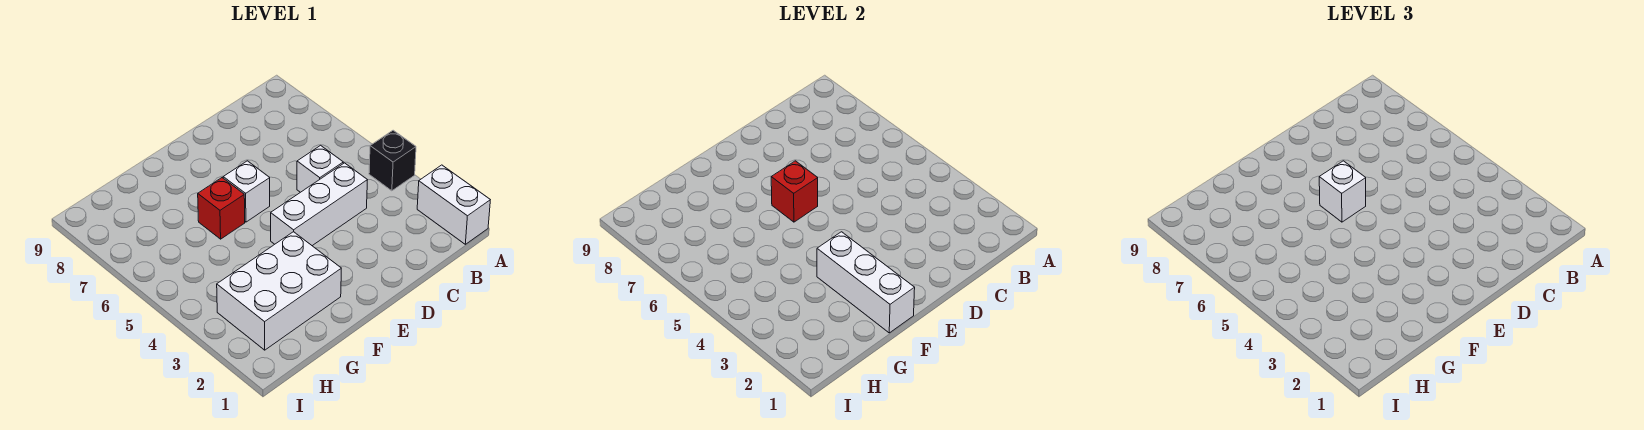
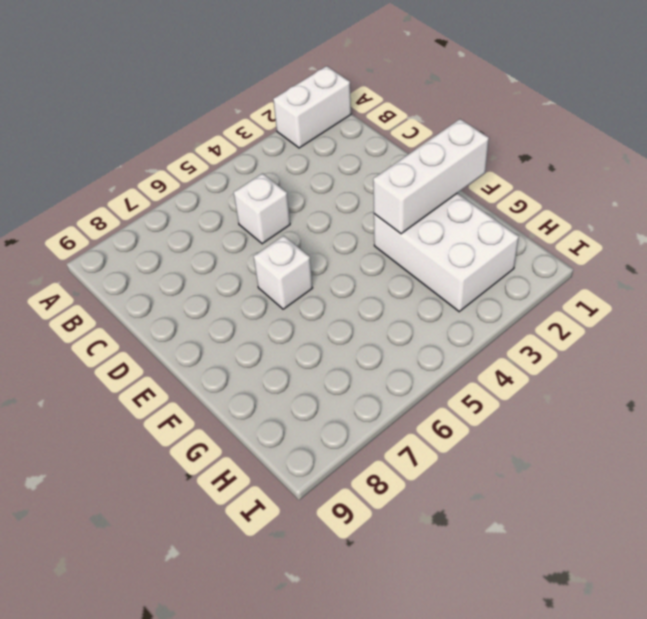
none -> black 1x1 brick [369,130,416,191]
none -> white 1x3 brick [271,163,367,246]

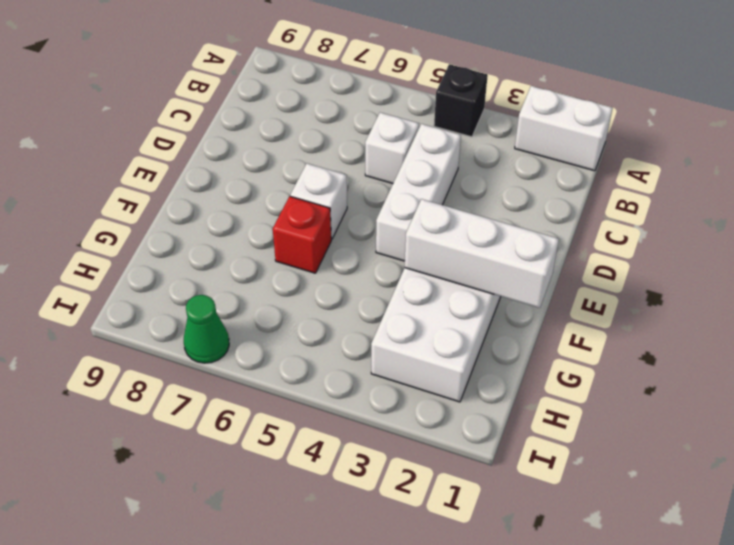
green 1x1 cone [184,295,229,363] -> none
none -> red 1x1 brick [771,161,818,222]
none -> white 1x1 brick [1319,161,1366,222]

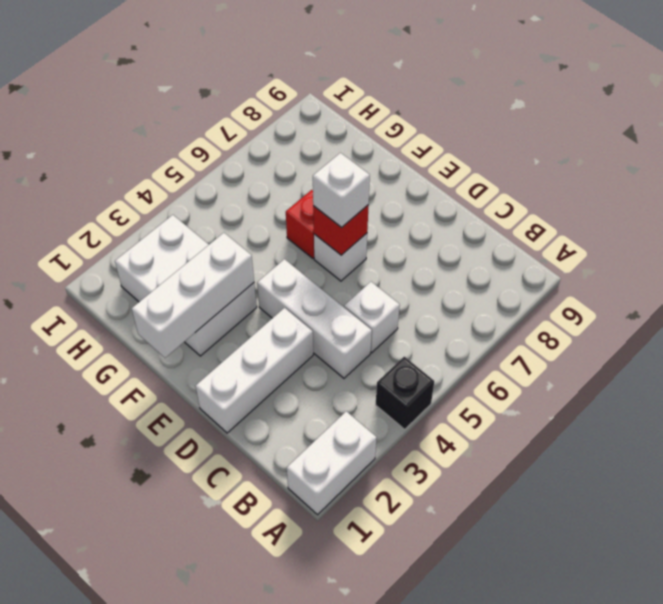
white 1x3 brick [196,308,313,433] -> none

